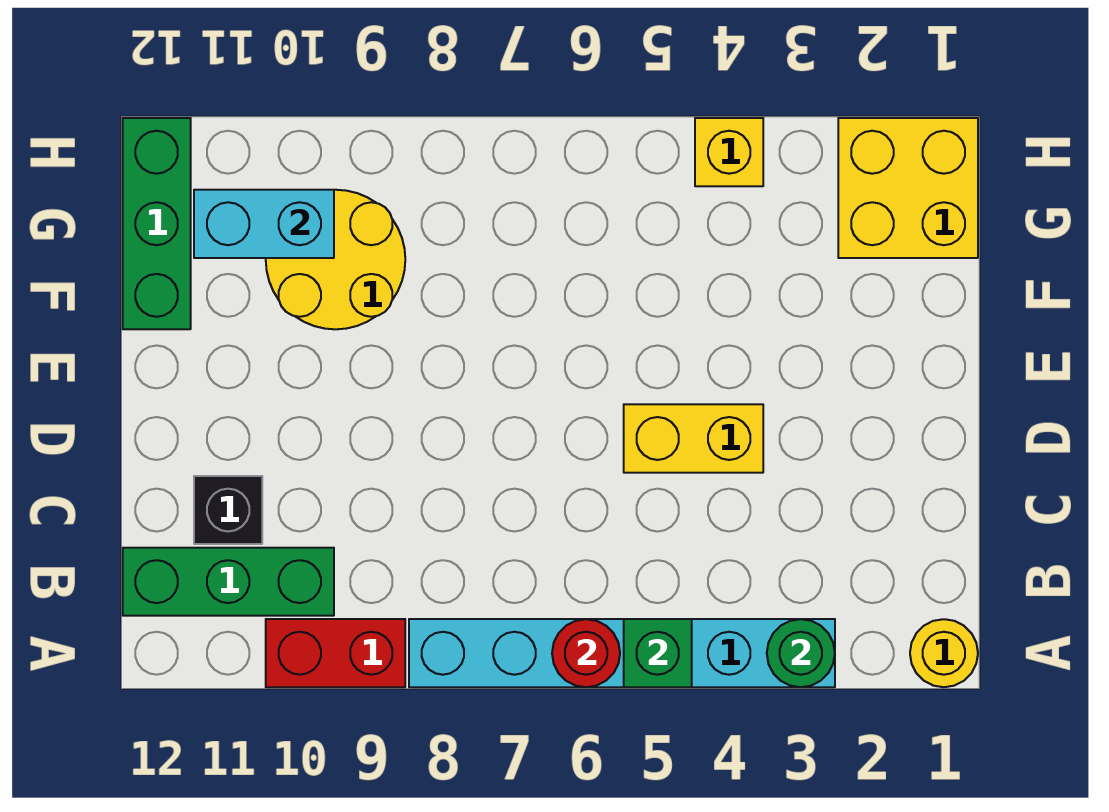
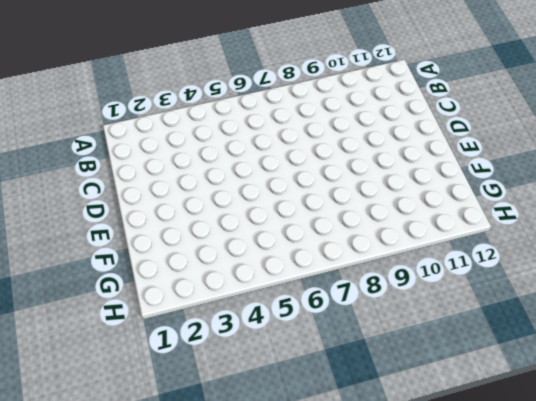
none -> yellow 1x1 round brick [910,619,978,687]
none -> cyan 1x6 brick [409,619,835,687]
none -> red 1x2 brick [266,619,405,687]

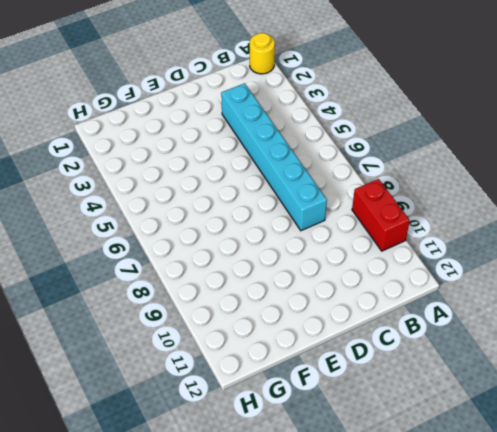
cyan 1x6 brick [221,83,327,231] -> cyan 1x6 brick moved to [409,619,835,687]
none -> green 1x3 brick [123,548,334,616]
none -> black 1x1 brick [194,476,262,544]
none -> yellow 1x2 brick [624,404,763,473]

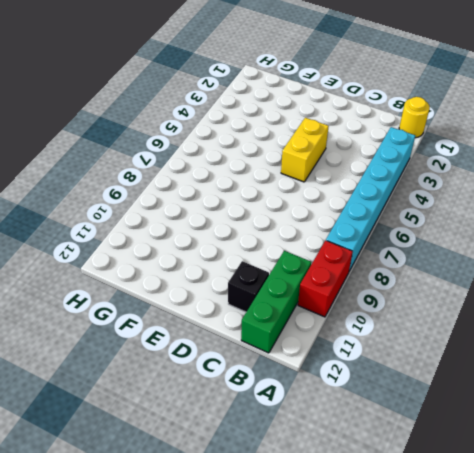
none -> yellow 2x2 round brick [266,190,405,329]
none -> green 1x3 brick [123,118,191,329]
none -> yellow 2x2 brick [838,118,978,258]

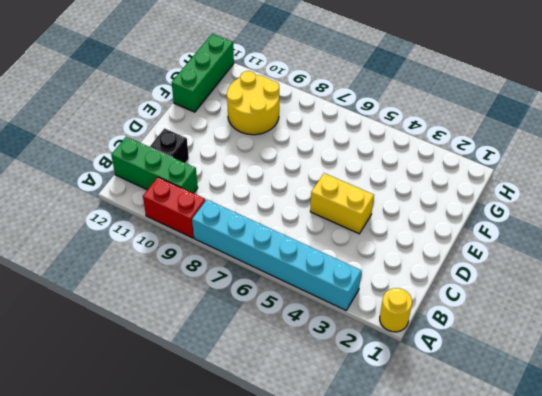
none -> yellow 2x2 brick [838,118,978,258]
none -> yellow 1x1 brick [695,118,763,186]
none -> green 1x1 round brick [767,619,835,687]

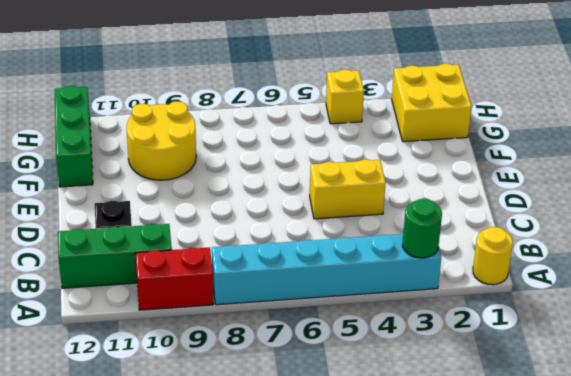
none -> green 1x1 brick [624,619,692,687]
none -> red 1x1 round brick [552,619,620,687]
none -> cyan 1x2 brick [194,190,334,258]

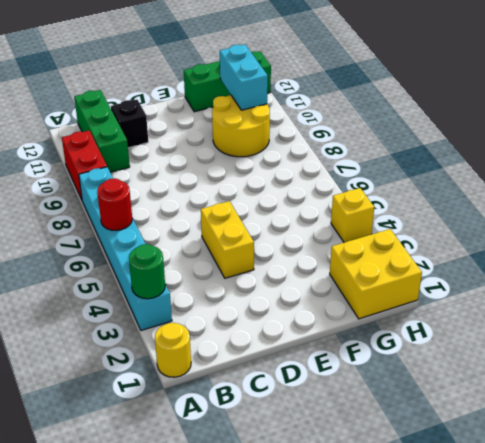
none -> green 1x1 brick [624,619,692,687]

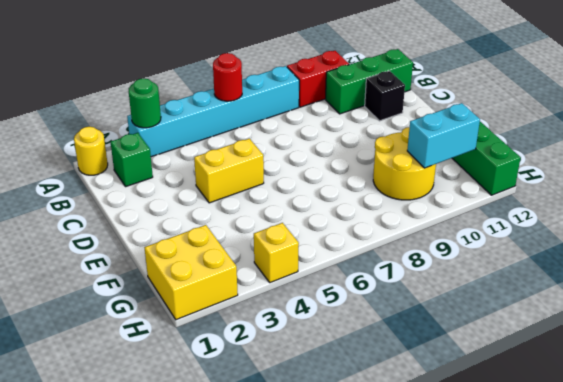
green 1x1 brick [111,133,153,187] -> green 1x1 brick moved to [624,619,692,687]

